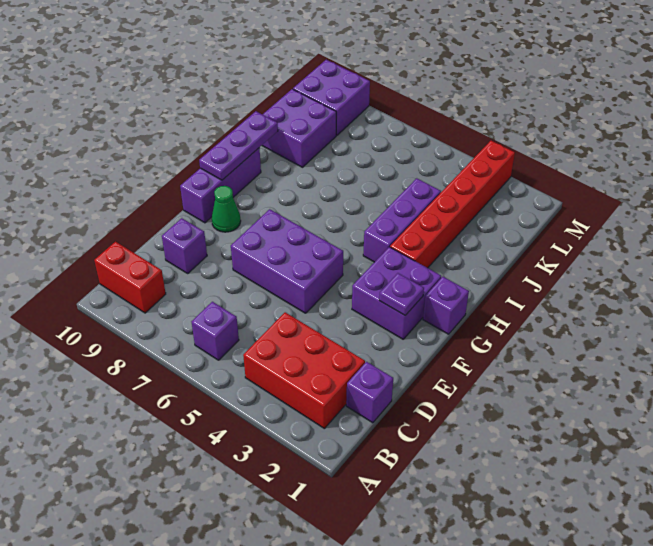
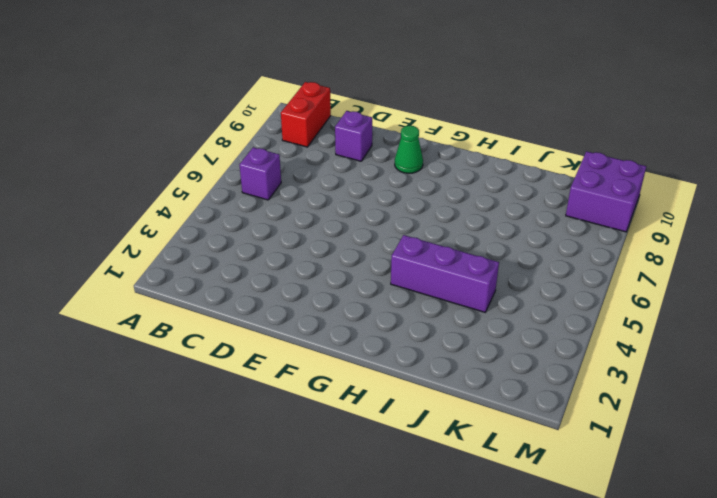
none -> red 2x3 brick [243,312,365,428]
none -> purple 1x1 brick [346,362,393,423]
none -> purple 2x3 brick [231,209,343,313]

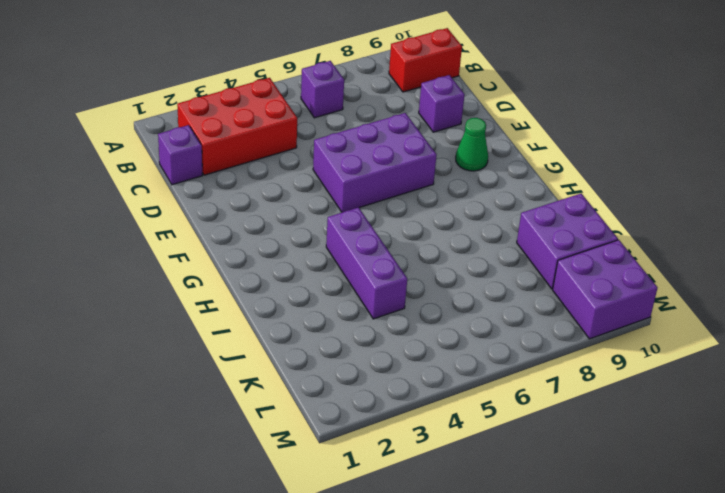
none -> purple 2x2 brick [352,247,441,339]
none -> purple 1x3 brick [180,148,261,223]
none -> purple 1x1 brick [423,277,469,334]

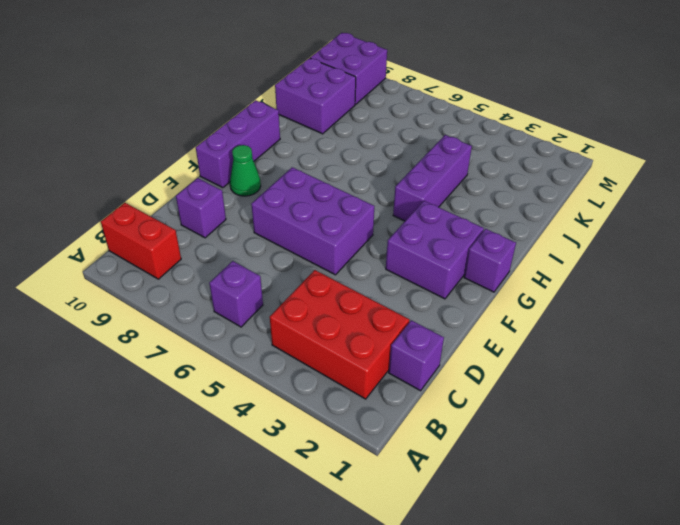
none -> red 1x6 brick [390,141,515,268]
none -> purple 1x1 plate [379,273,424,315]
none -> purple 1x3 plate [199,111,278,180]

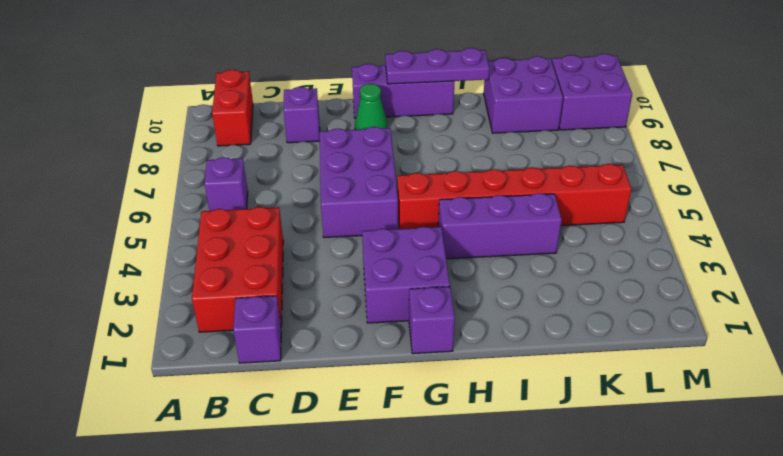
red 1x6 brick [397,164,632,229] -> red 1x6 brick moved to [390,141,515,268]
none -> purple 1x1 plate [379,273,424,315]

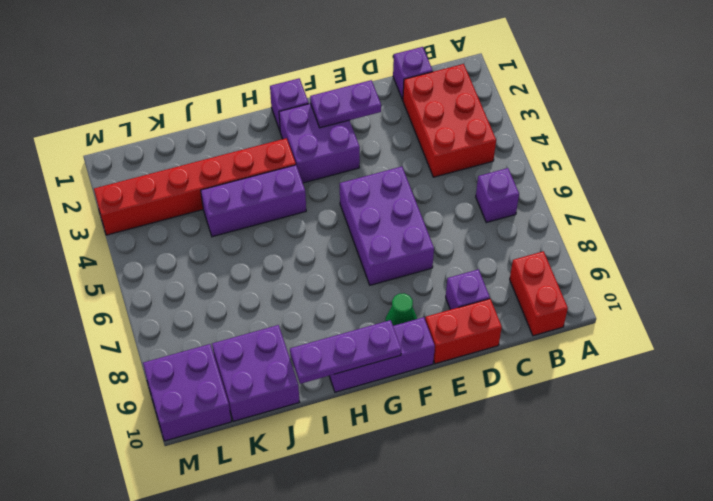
red 1x2 brick [425,299,502,364] -> none
purple 1x2 plate [310,80,381,128] -> purple 1x1 plate [379,273,424,315]

